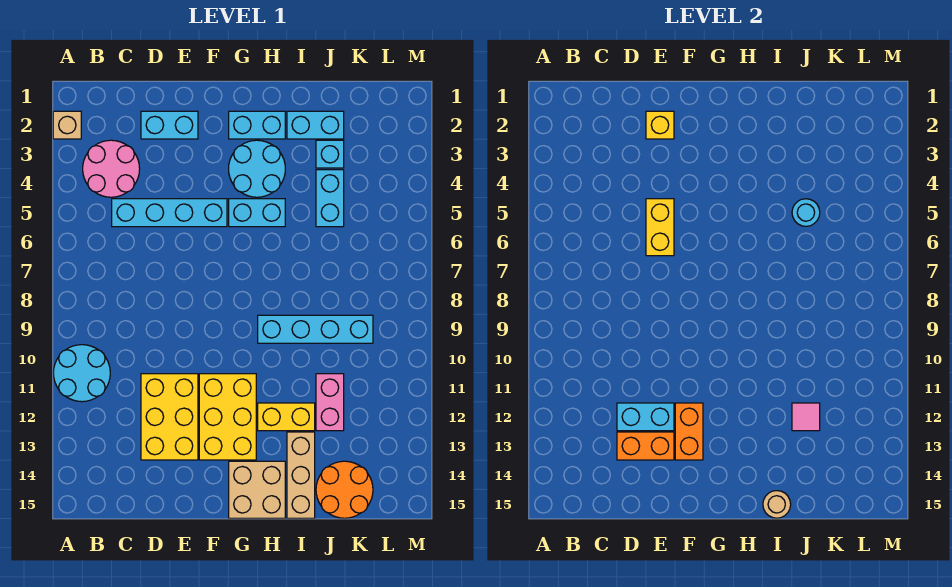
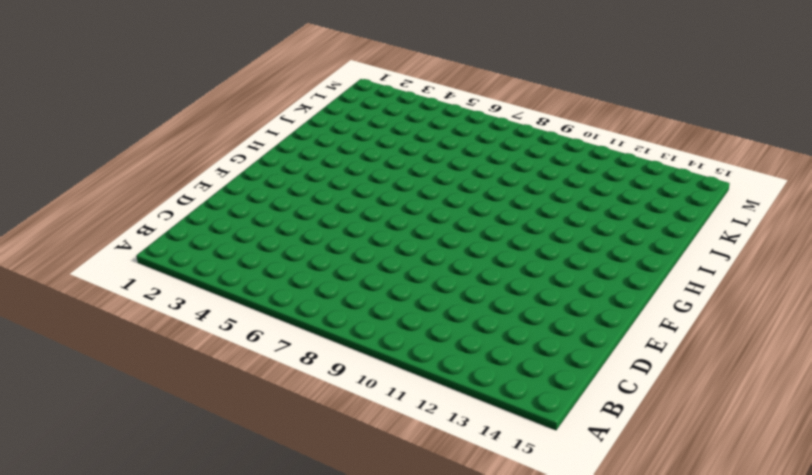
none -> tan 1x1 brick [53,111,81,139]
none -> cyan 2x2 round brick [53,345,110,402]
none -> pink 2x2 round brick [83,140,140,197]

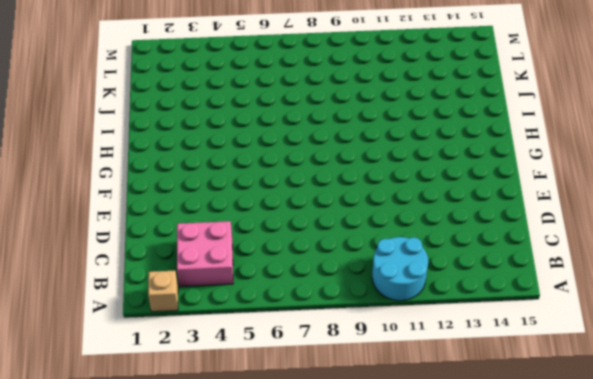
pink 2x2 brick [177,221,233,286] -> pink 2x2 round brick [83,140,140,197]
none -> cyan 1x4 brick [112,199,227,227]
none -> cyan 1x2 brick [141,111,198,139]
none -> yellow 2x3 brick [141,374,198,460]

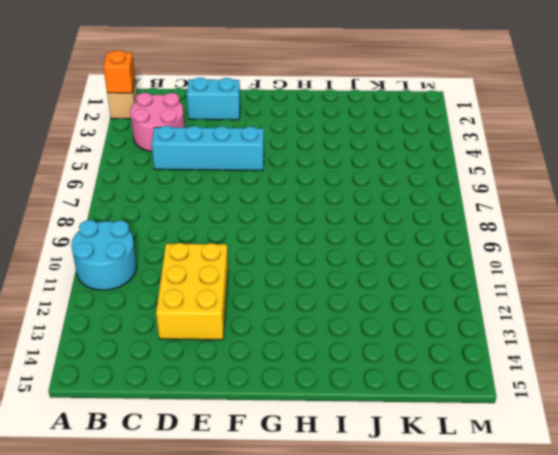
orange 1x1 brick [103,50,135,93] -> none
none -> yellow 2x3 brick [199,374,256,460]
none -> cyan 1x2 brick [229,111,285,139]
none -> cyan 2x2 round brick [229,140,285,197]

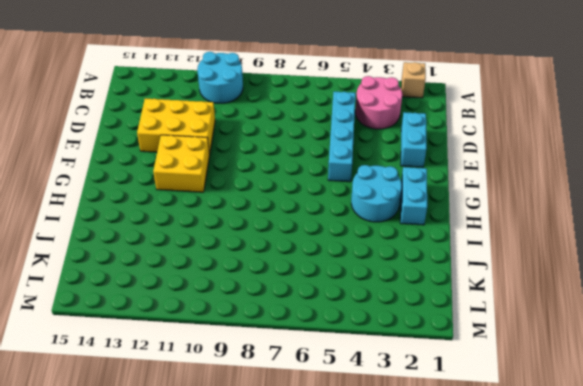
yellow 2x2 brick [153,135,209,192] -> yellow 2x3 brick [199,374,256,460]
none -> cyan 1x2 brick [229,199,285,227]
none -> tan 2x2 brick [229,461,285,518]
none -> cyan 1x4 brick [258,315,373,343]

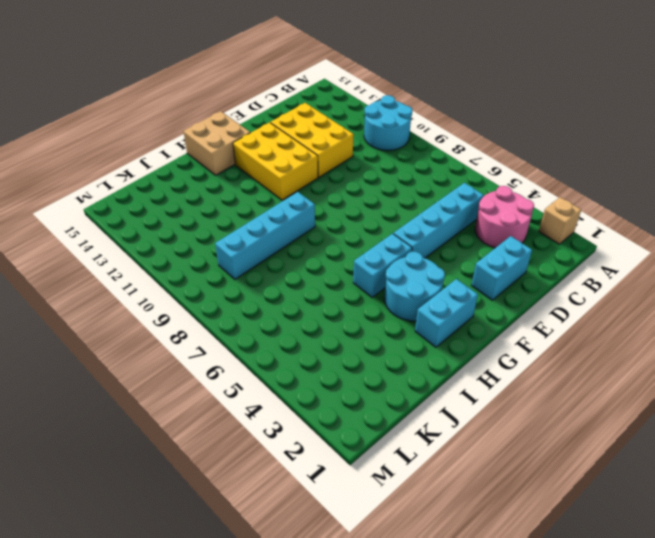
none -> yellow 1x2 brick [258,403,315,431]
none -> cyan 1x2 brick [287,111,344,139]
none -> tan 1x3 brick [287,432,315,518]

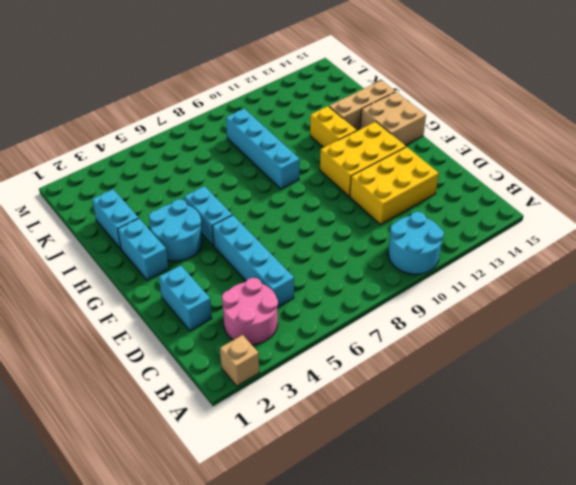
none -> cyan 1x1 brick [316,140,344,168]
none -> cyan 1x2 brick [316,170,344,227]
none -> pink 1x2 brick [316,374,344,431]

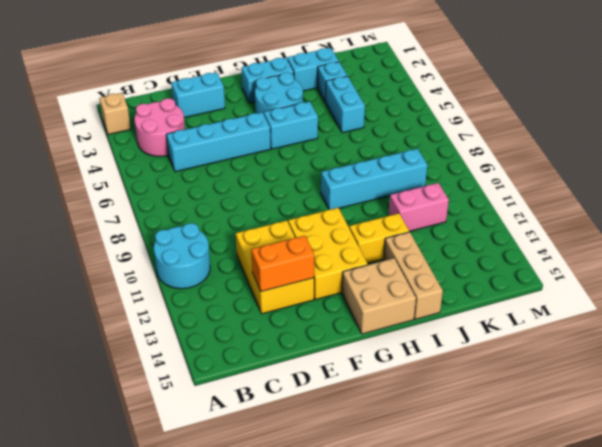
pink 1x2 brick [389,183,449,231] -> pink 1x2 brick turned to [316,374,344,431]
none -> orange 2x2 round brick [316,461,373,518]
none -> cyan 1x2 brick [617,403,674,431]
none -> yellow 1x1 brick [646,111,674,139]

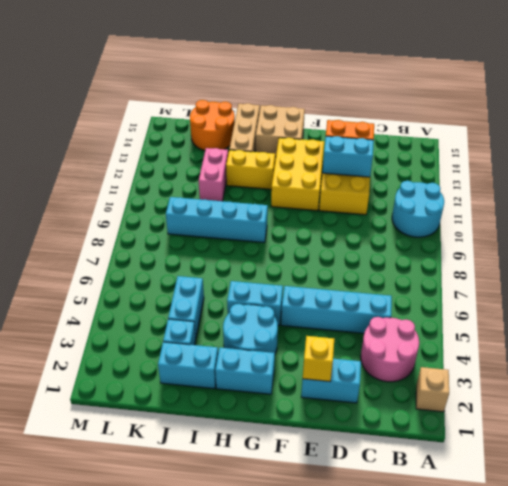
none -> yellow 1x2 brick [646,199,674,256]
none -> orange 1x2 brick [675,403,703,460]
none -> tan 1x1 round brick [763,491,791,518]

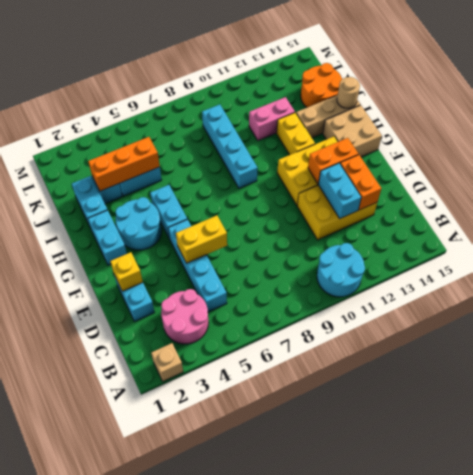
orange 1x3 brick [88,137,160,191] -> cyan 1x1 round brick [792,199,820,226]
none -> pink 1x1 tile [792,403,820,431]

